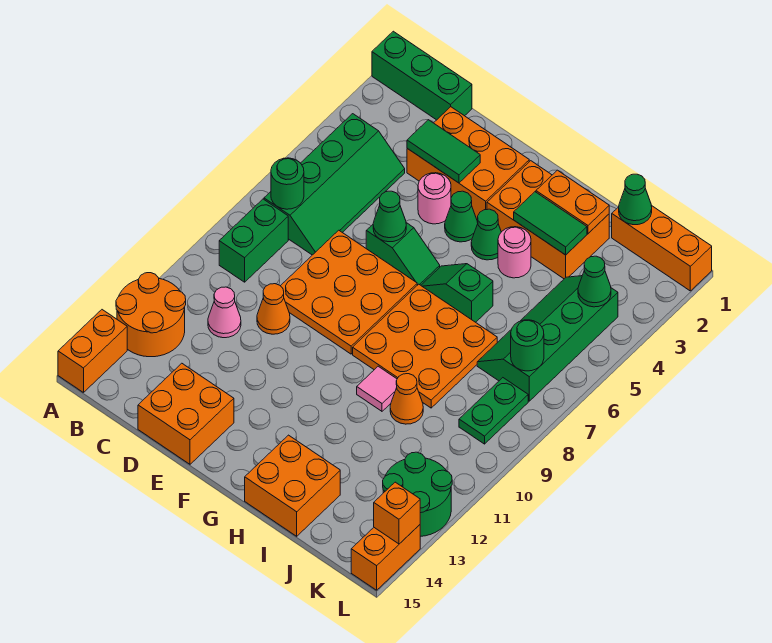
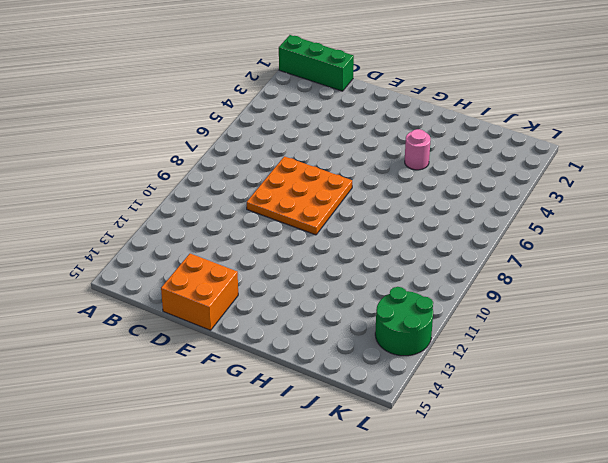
none -> orange 2x2 round brick [116,273,186,357]
none -> orange 1x2 brick [58,310,127,393]
none -> green 2x4 slope [264,114,405,255]
none -> green 1x2 brick [219,199,288,282]

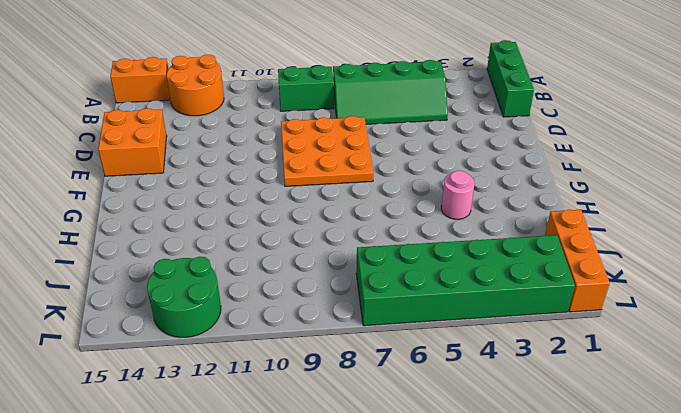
green 2x6 brick [356,235,575,326] -> green 2x4 slope [477,276,618,401]
none -> pink 1x1 cone [208,287,241,338]
none -> orange 2x3 brick [407,107,529,221]
none -> orange 1x1 cone [257,284,290,334]
none -> pink 1x1 round brick [418,173,451,224]

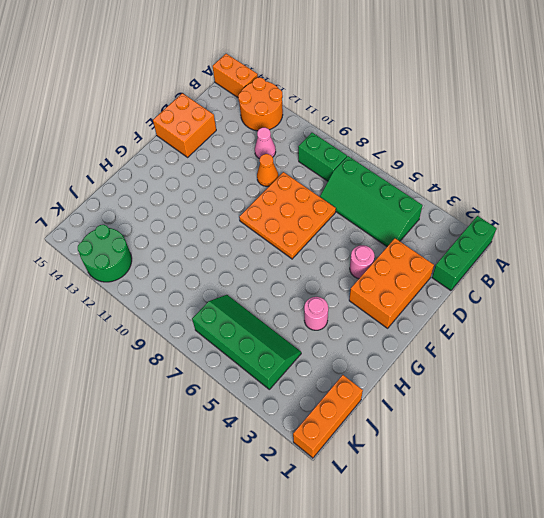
none -> green 1x2 slope [366,223,440,285]
none -> green 1x1 cone [445,191,478,242]
none -> orange 2x3 brick [487,161,609,279]
none -> green 1x1 cone [471,209,501,260]

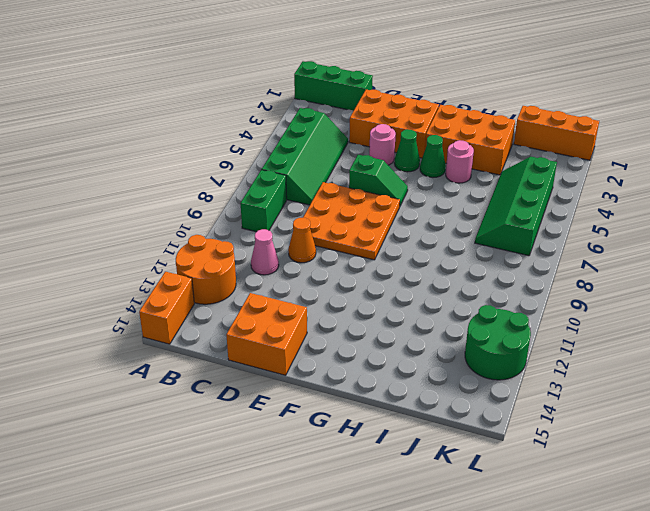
none -> green 1x2 slope [421,264,493,322]
none -> orange 3x3 plate [353,284,497,408]
none -> pink 1x1 tile [357,366,397,411]
none -> orange 2x2 brick [245,435,340,536]

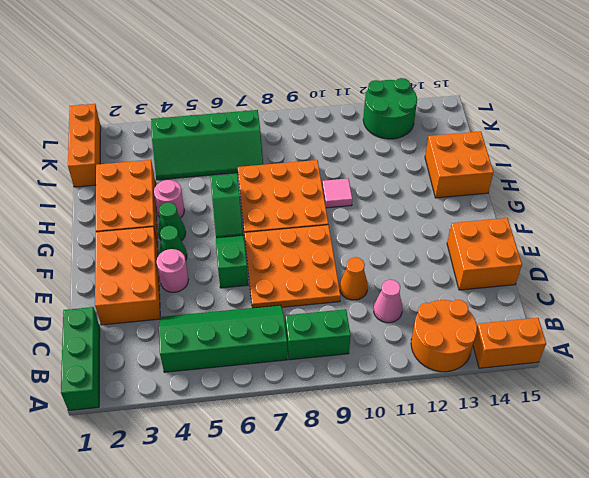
none -> orange 1x1 cone [390,374,423,424]
none -> green 1x2 plate [459,378,528,444]
none -> orange 1x2 brick [351,525,420,590]
none -> green 1x1 round brick [271,158,304,209]

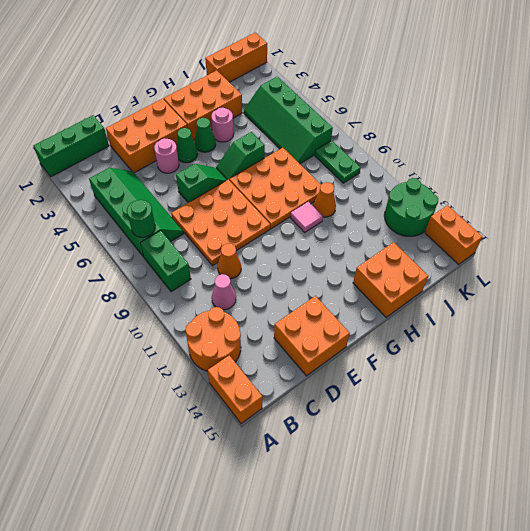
none -> green 1x2 tile [407,120,480,183]
none -> green 1x1 cone [373,191,406,242]
none -> orange 1x2 plate [536,170,609,233]
none -> green 1x2 tile [514,192,587,255]

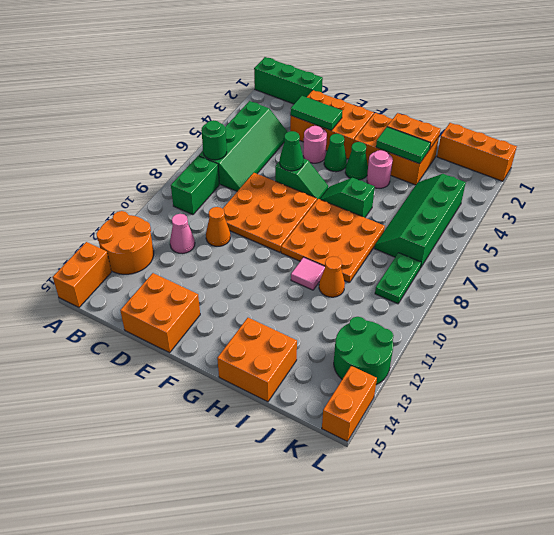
none -> green 1x1 cone [619,174,652,225]
none -> green 1x1 cone [578,256,611,307]
none -> green 1x1 round brick [511,320,544,371]
none -> orange 1x1 brick [374,482,420,544]

